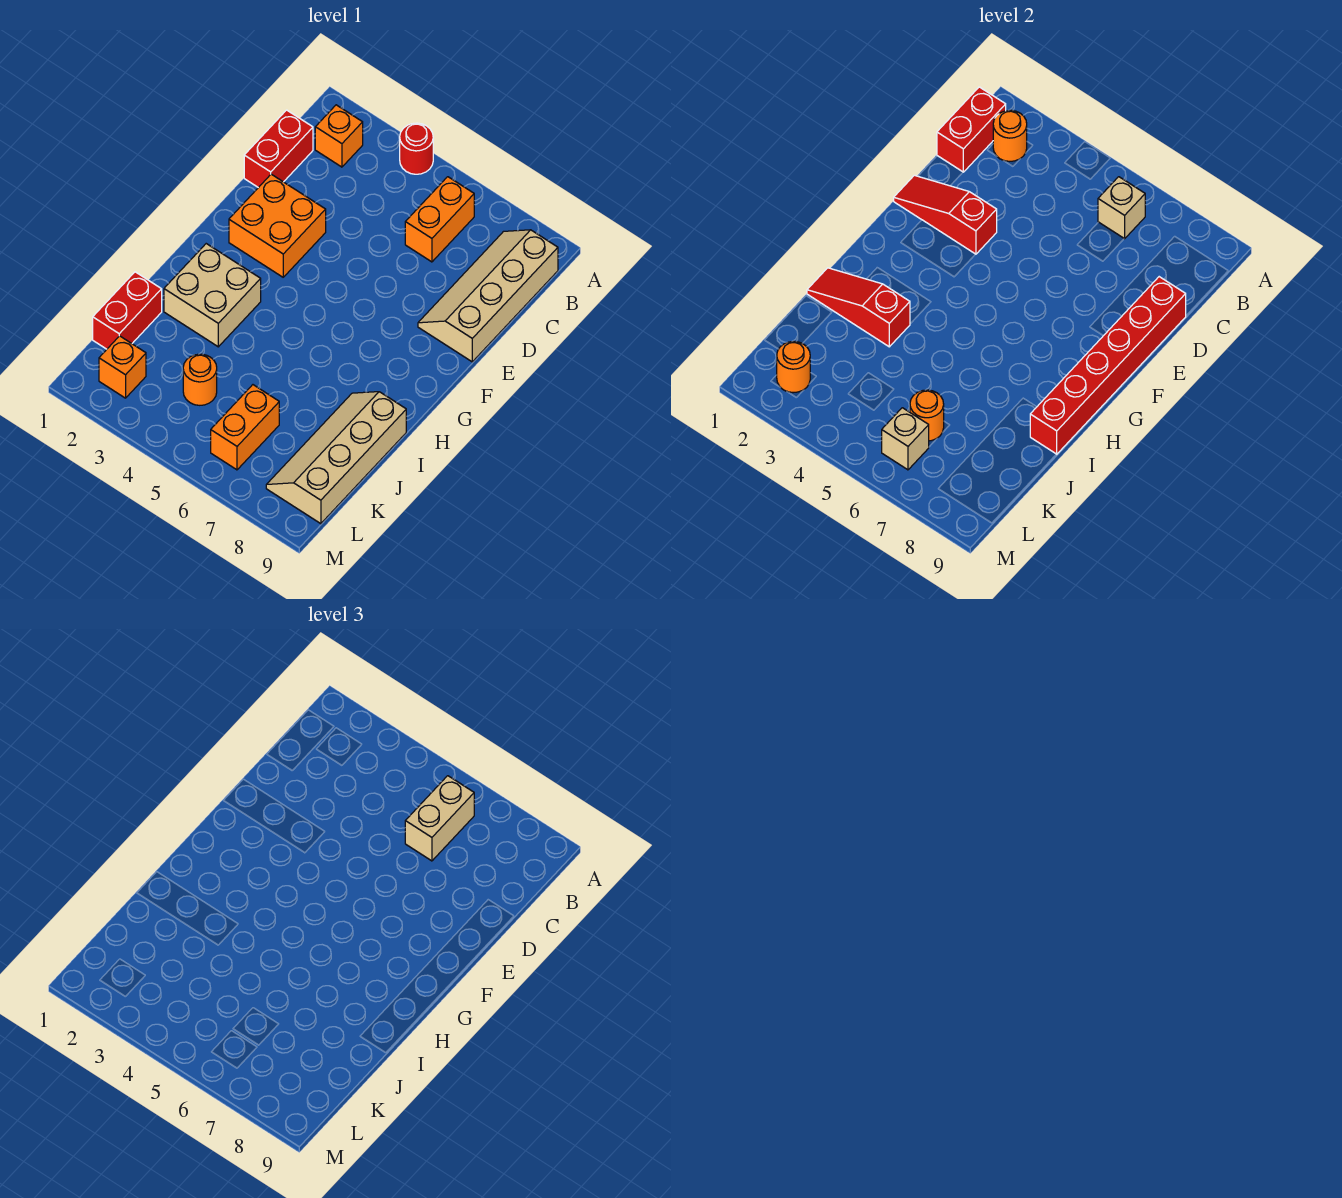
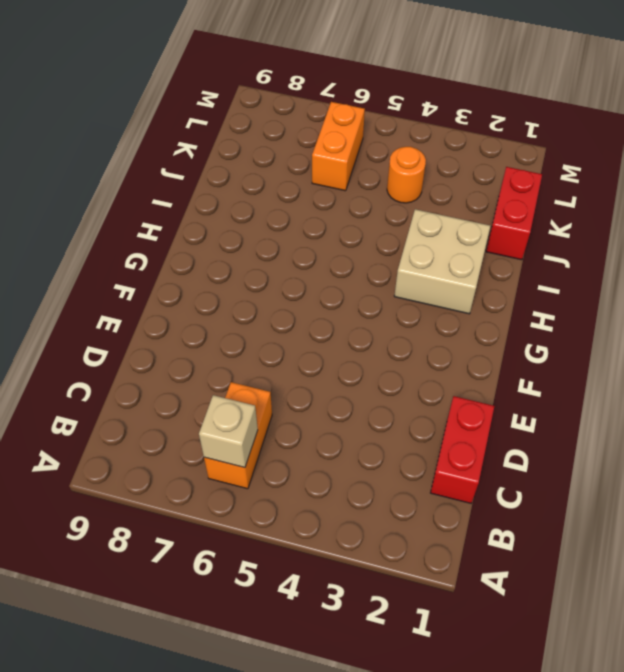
none -> red 1x1 round brick [400,123,433,174]
none -> orange 1x1 brick [315,105,363,167]
none -> tan 2x4 slope [418,230,558,362]

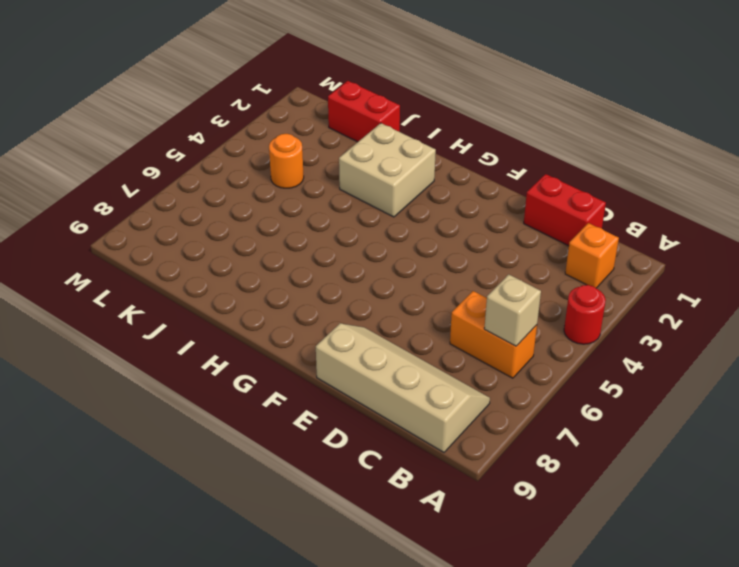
none -> orange 2x2 brick [229,174,326,277]
none -> tan 2x4 slope [266,392,406,524]
none -> orange 1x2 brick [211,385,279,470]

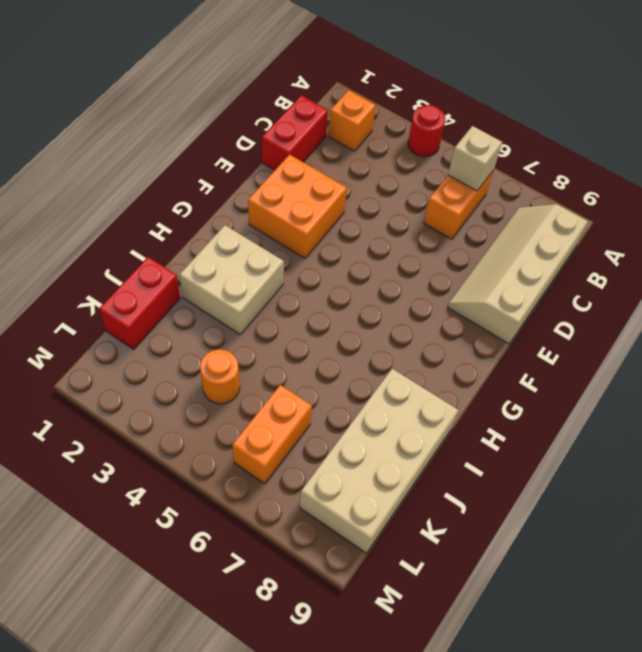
tan 2x4 brick [300,369,458,553] -> tan 2x4 slope [266,392,406,524]
none -> orange 1x1 brick [99,336,146,398]
none -> red 1x2 brick [937,87,1006,172]
none -> orange 1x1 round brick [993,110,1027,161]

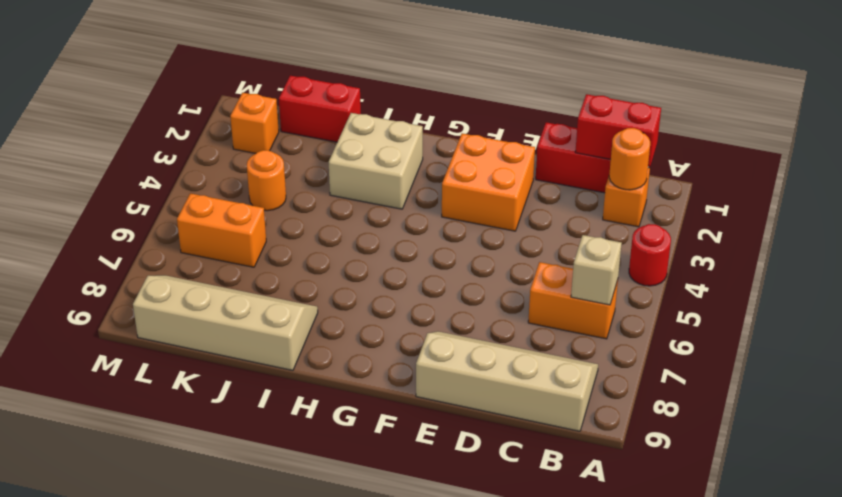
none -> red 1x6 brick [1030,277,1186,454]
none -> red 1x3 slope [894,175,997,254]
none -> red 1x3 slope [807,268,910,347]

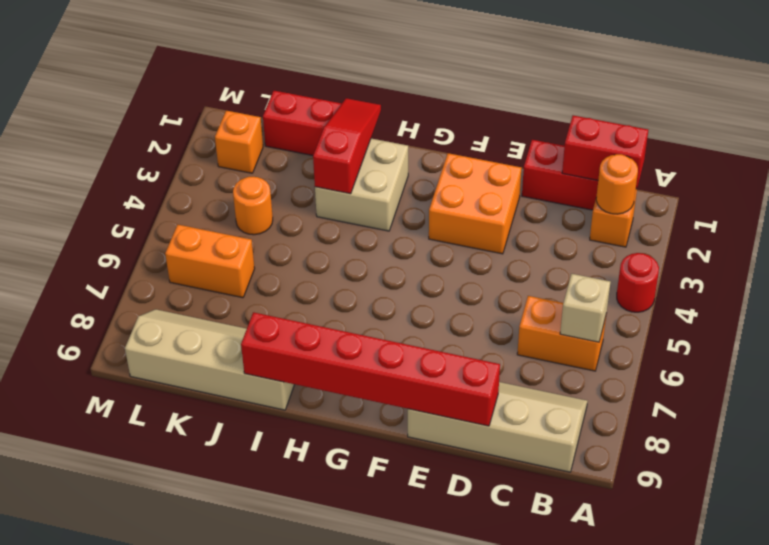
none -> red 1x3 slope [894,175,997,254]
none -> orange 1x1 round brick [910,390,944,441]
none -> orange 1x1 round brick [777,341,810,393]

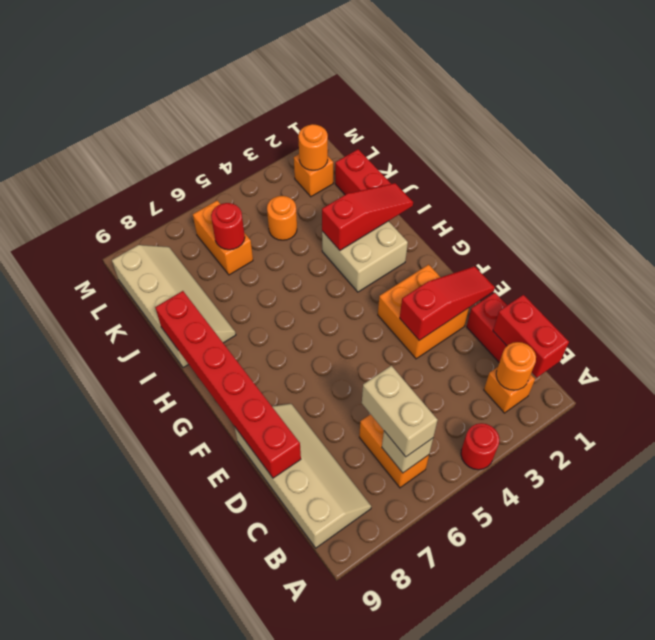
red 1x1 round brick [211,203,245,250] -> orange 1x1 round brick [910,390,944,441]
none -> tan 1x1 brick [882,408,929,470]

